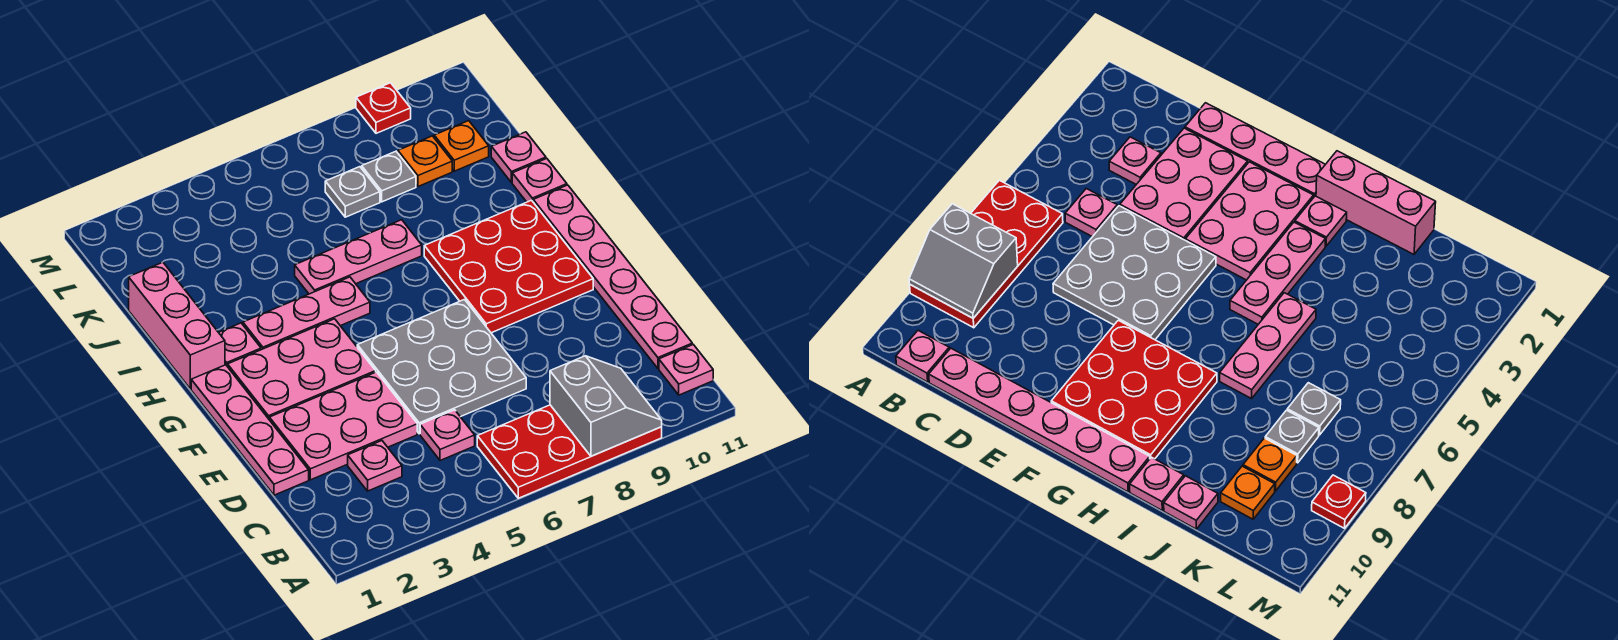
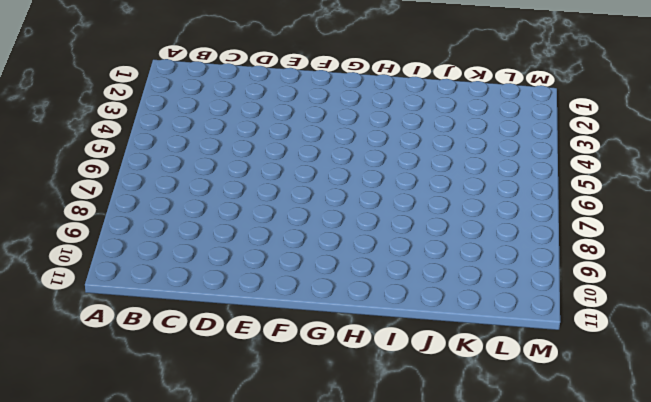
none -> red 2x4 plate [477,405,662,498]
none -> pink 1x1 plate [659,345,713,395]
none -> pink 1x1 plate [348,441,402,491]

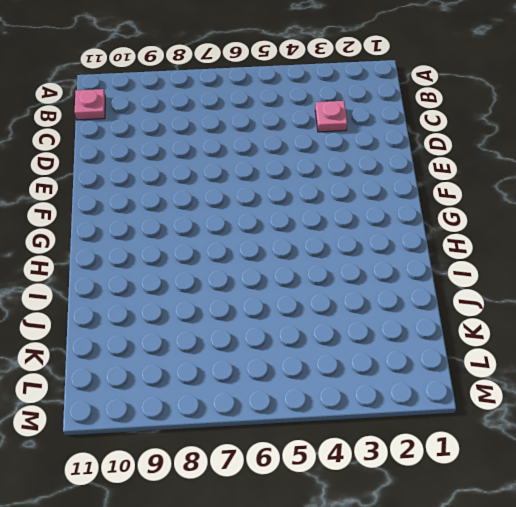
none -> red 2x4 plate [477,405,662,498]
none -> pink 1x1 plate [420,410,475,461]
none -> pink 1x6 plate [533,185,692,368]

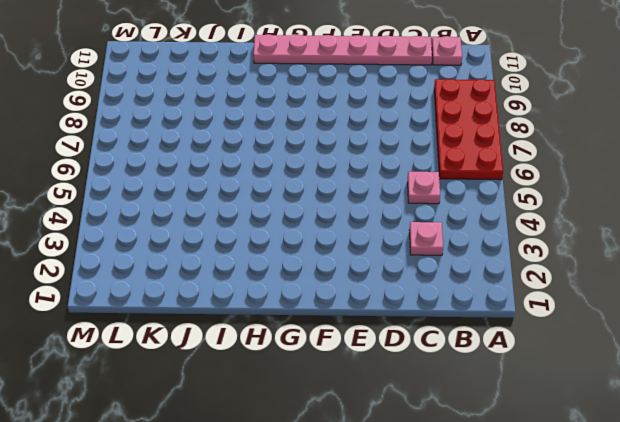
none -> pink 1x4 plate [191,365,309,495]
none -> pink 2x3 plate [269,372,417,480]
none -> grey 3x3 plate [357,300,526,434]

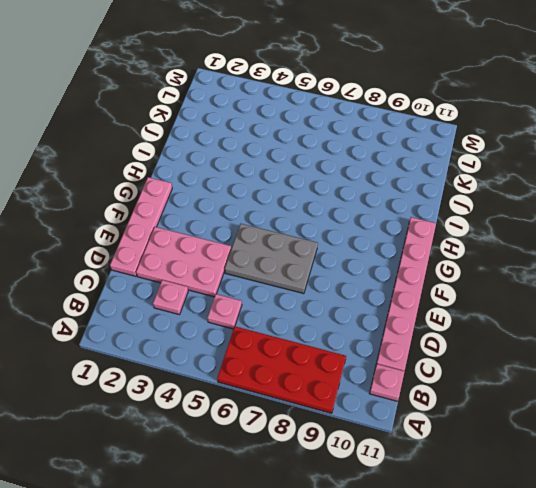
grey 2x3 plate [225,224,318,294] -> grey 3x3 plate [357,300,526,434]
none -> pink 2x3 plate [228,319,376,419]
none -> red 3x3 plate [424,200,593,333]
none -> pink 1x3 brick [129,262,225,389]

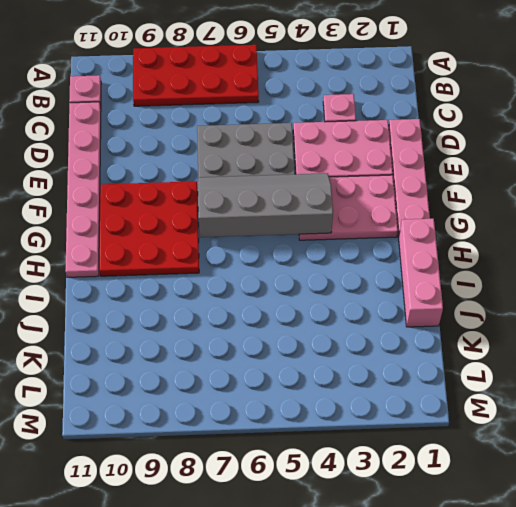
grey 2x4 slope [198,173,333,237] -> none
none -> pink 1x1 plate [420,410,475,461]
none -> pink 1x1 plate [219,323,261,367]
none -> pink 1x3 plate [243,277,370,350]

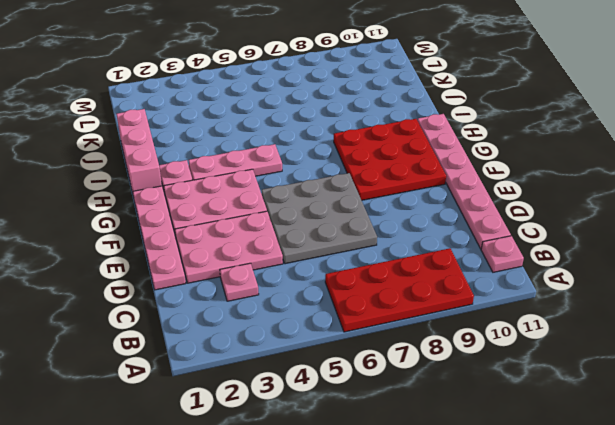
none -> pink 1x1 plate [420,410,475,461]
none -> pink 1x3 plate [295,220,422,294]
none -> pink 1x1 plate [512,159,567,202]

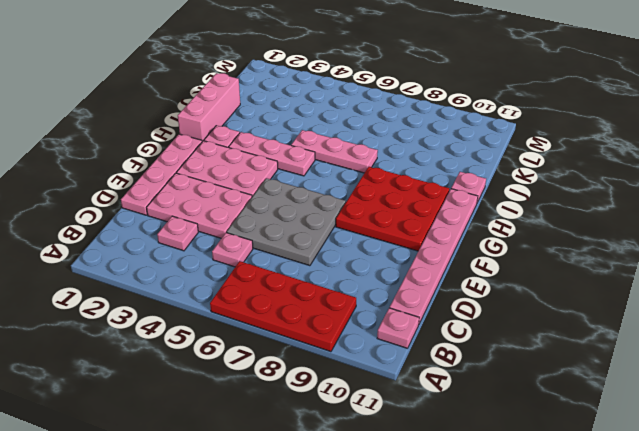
none -> pink 1x1 plate [491,132,546,183]
none -> grey 1x1 plate [325,167,380,217]
none -> grey 1x1 plate [362,151,416,202]

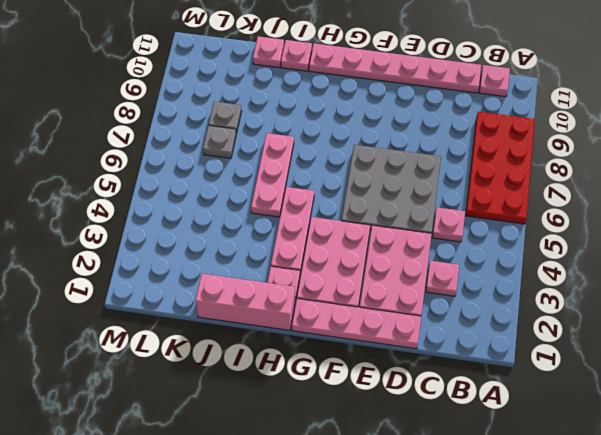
none -> red 3x3 plate [424,200,593,333]
none -> orange 1x1 plate [398,136,452,187]
none -> orange 1x1 plate [434,121,489,171]

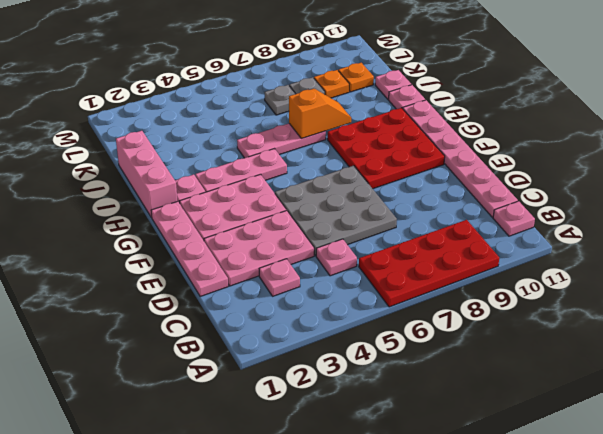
orange 1x2 slope [289,89,351,138] -> none
none -> red 1x1 plate [356,83,411,133]
none -> grey 2x2 slope [550,356,662,456]

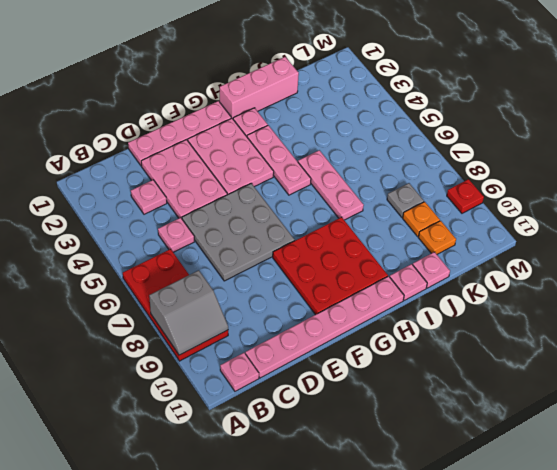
none -> grey 1x1 plate [325,167,380,217]

